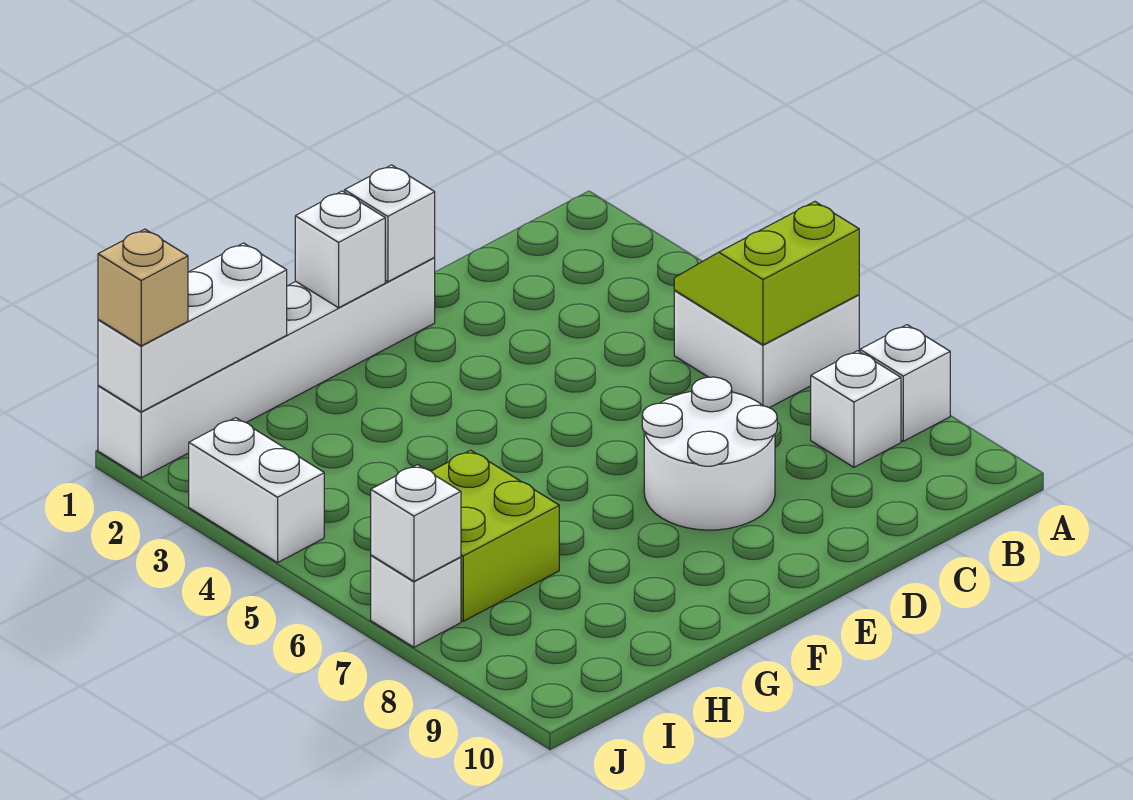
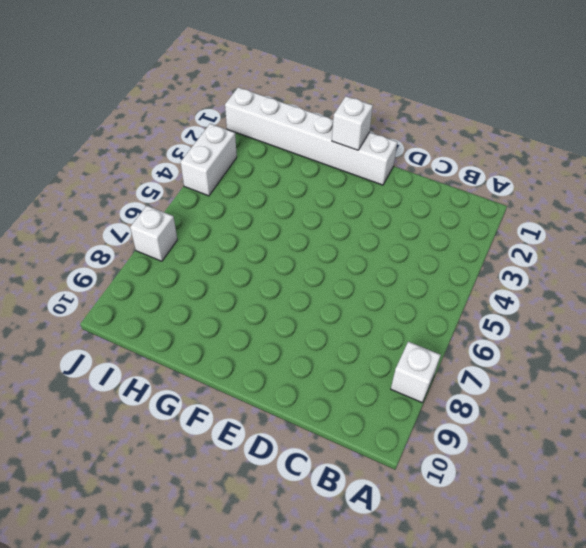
none -> white 2x2 brick [674,291,859,408]
none -> white 1x1 brick [811,351,901,467]
none -> white 2x2 round brick [642,377,777,530]

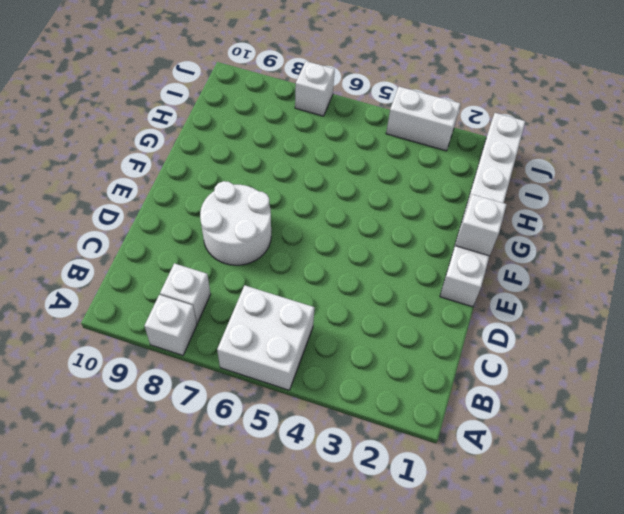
none -> lime 2x2 brick [431,450,559,621]
none -> lime 2x2 slope [674,202,859,345]
none -> white 1x1 brick [345,165,435,282]

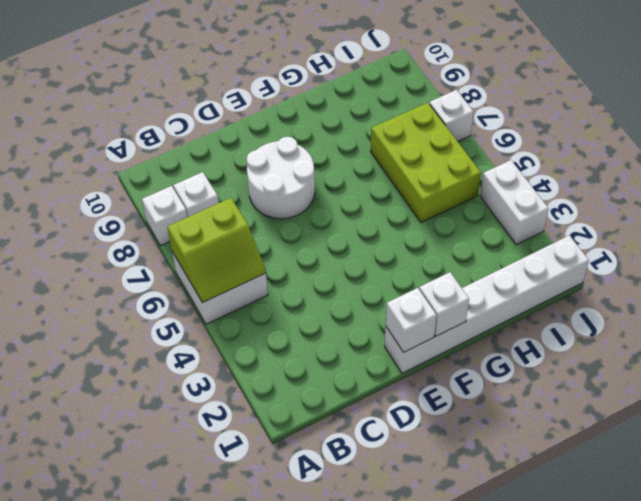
lime 2x3 brick [371,103,481,223] -> lime 2x2 brick [431,450,559,621]
none -> white 1x3 brick [98,243,287,412]
none -> white 1x1 brick [371,465,461,581]
none -> tan 1x1 brick [98,229,188,346]

